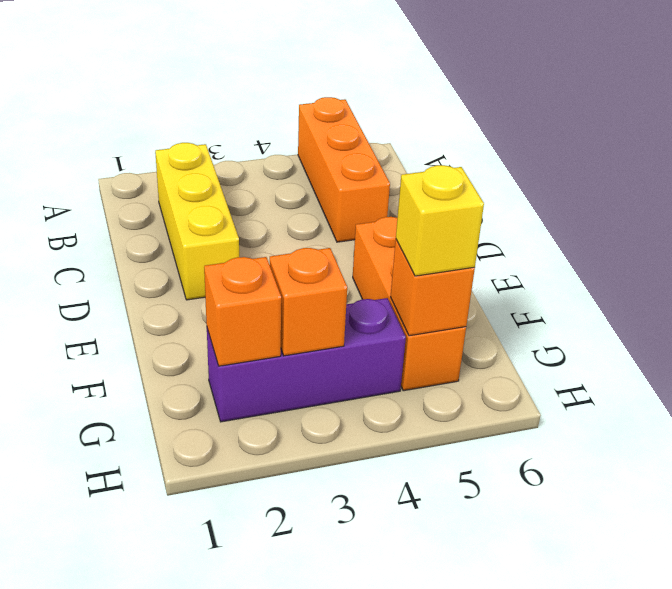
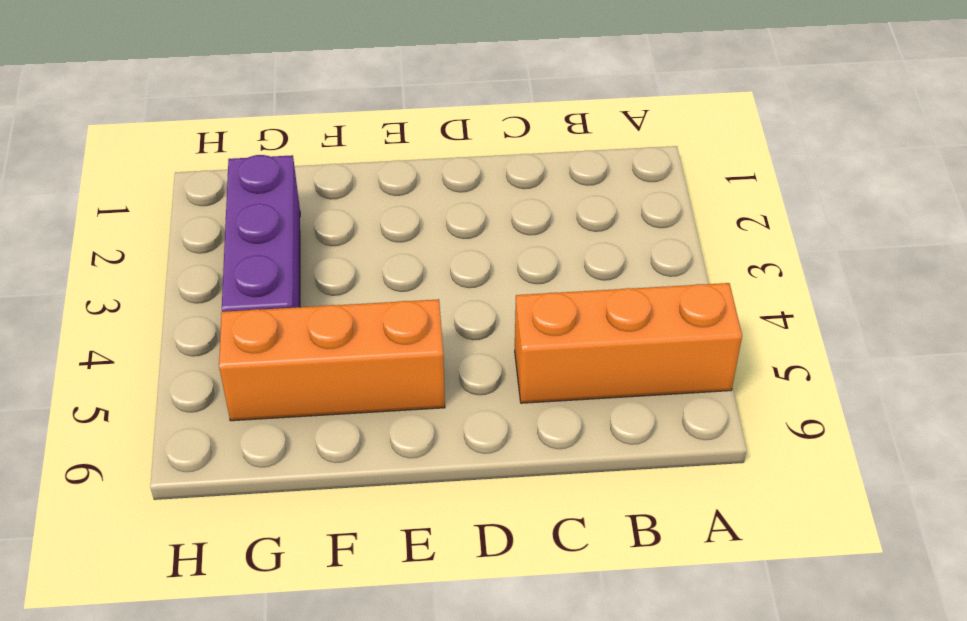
none -> yellow 1x3 brick [155,143,239,300]
none -> orange 1x1 brick [204,257,281,366]

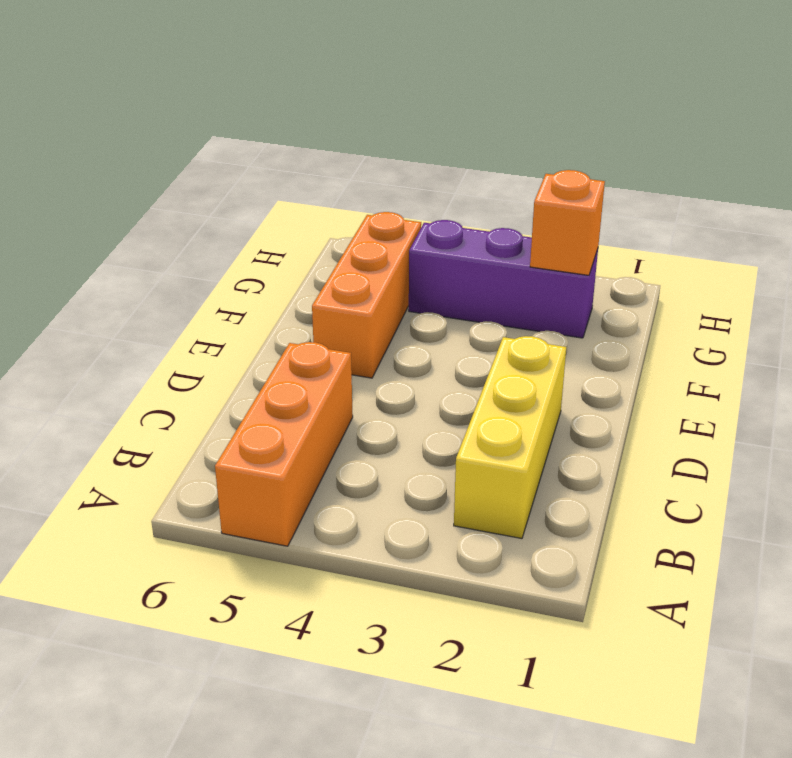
none -> orange 1x1 brick [270,248,347,356]
none -> orange 1x1 brick [391,240,475,336]

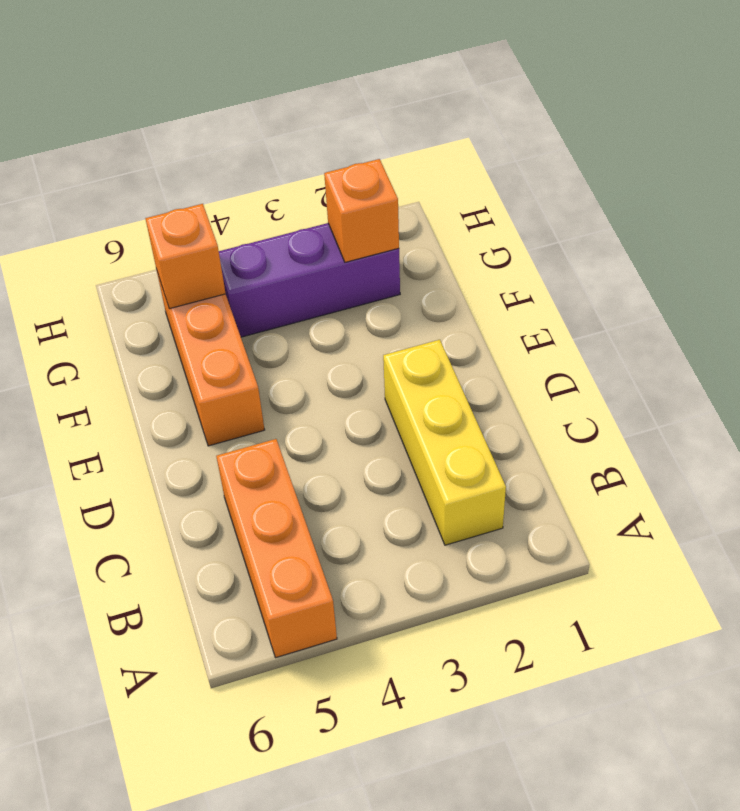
none -> orange 1x1 brick [270,248,347,356]
none -> yellow 1x1 brick [396,165,484,276]

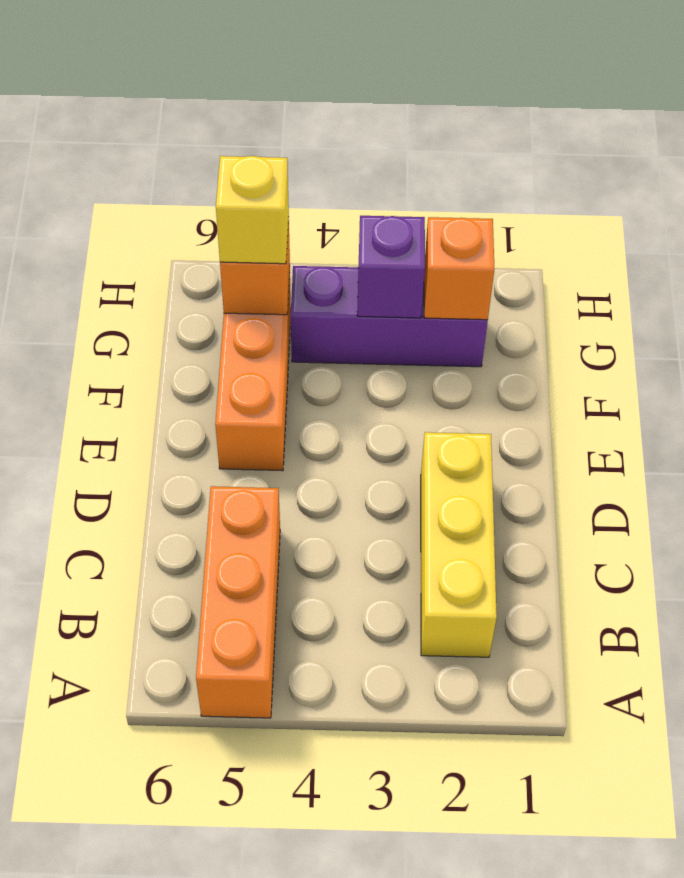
purple 1x1 brick [357,216,425,318] -> orange 1x1 brick [270,248,347,356]

